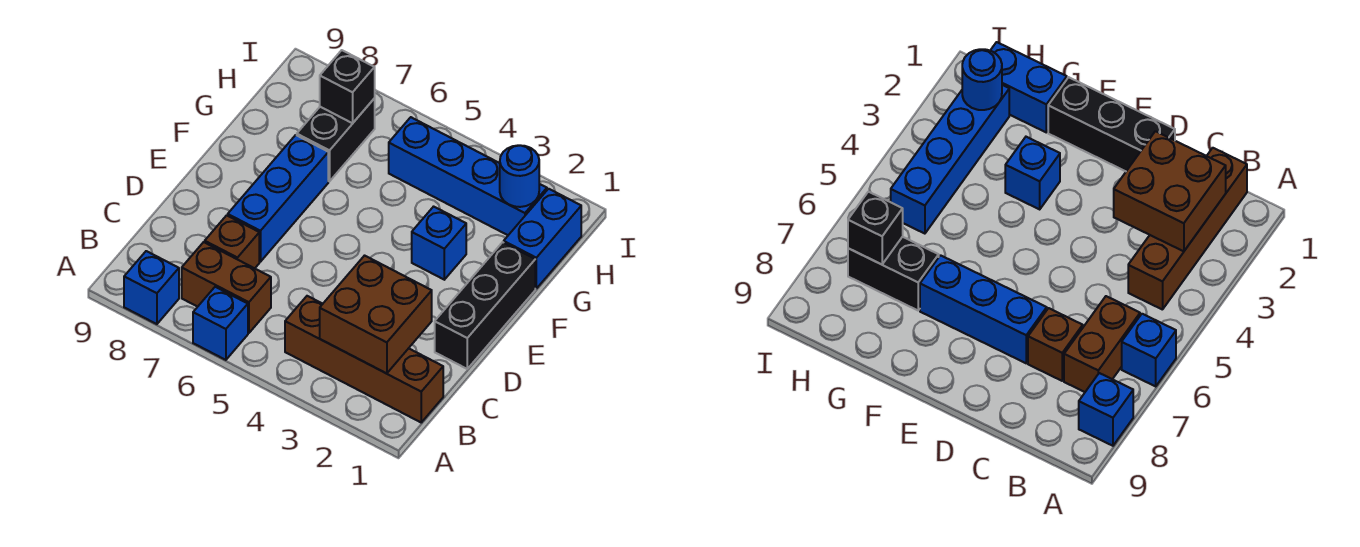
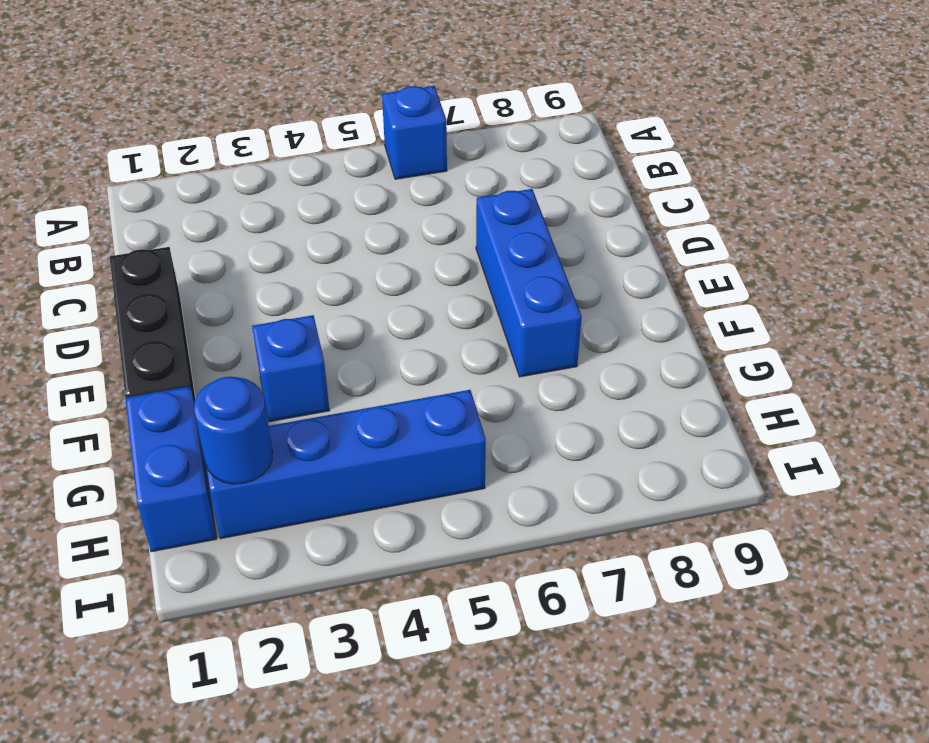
none -> blue 1x1 brick [124,251,179,324]
none -> brown 1x4 brick [285,296,443,422]
none -> brown 1x2 brick [182,242,271,333]

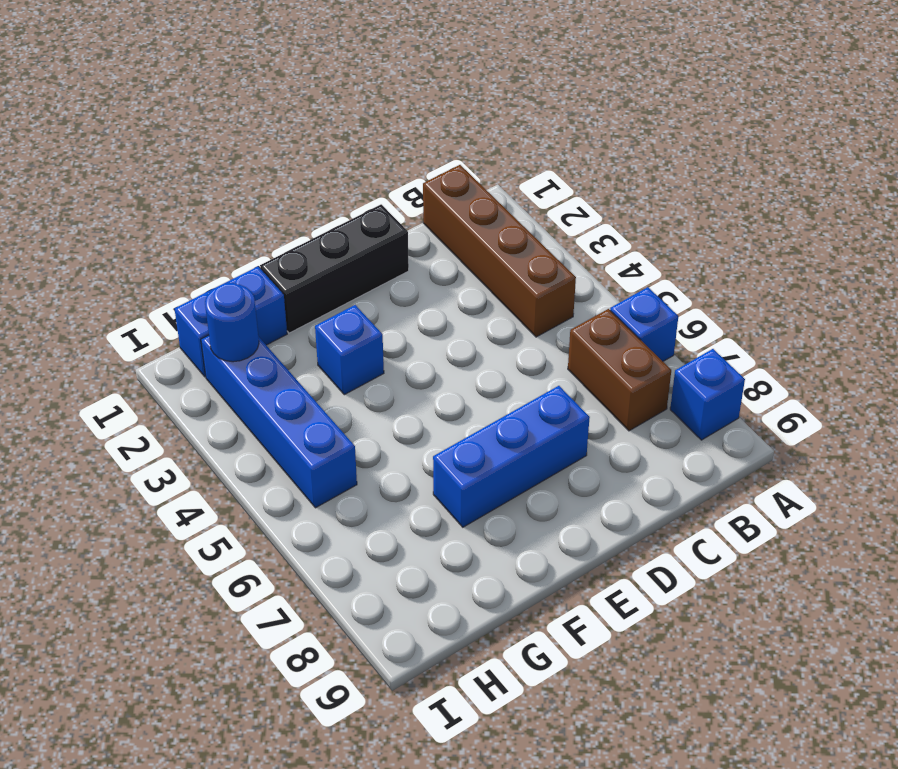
none -> brown 1x1 brick [205,215,259,268]
none -> black 1x2 brick [297,99,375,181]
none -> brown 2x2 brick [320,256,432,374]

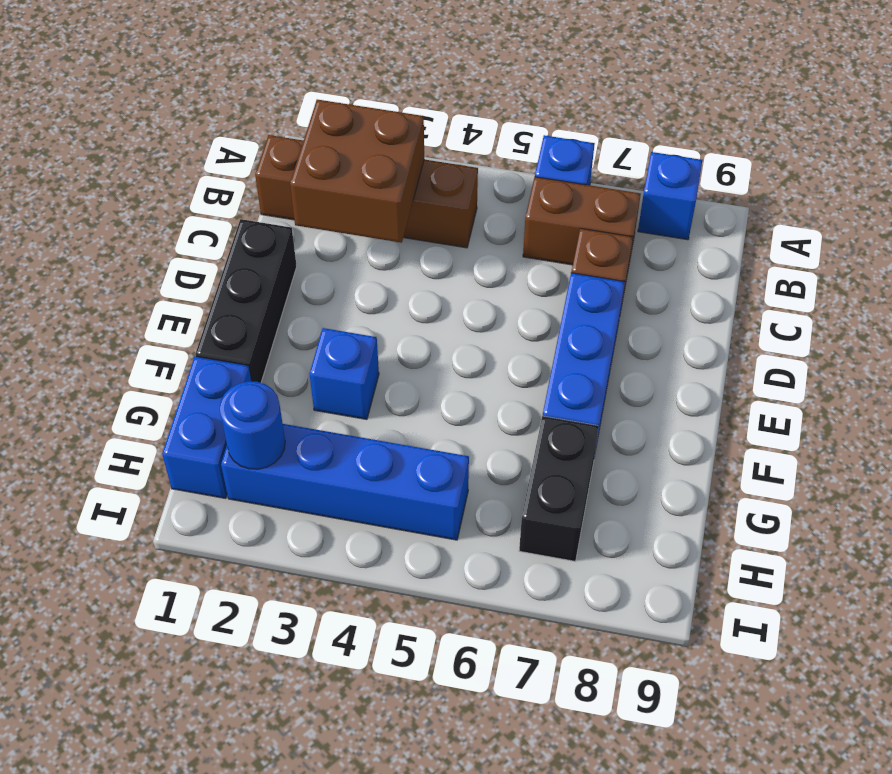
none -> black 1x1 brick [320,50,375,123]

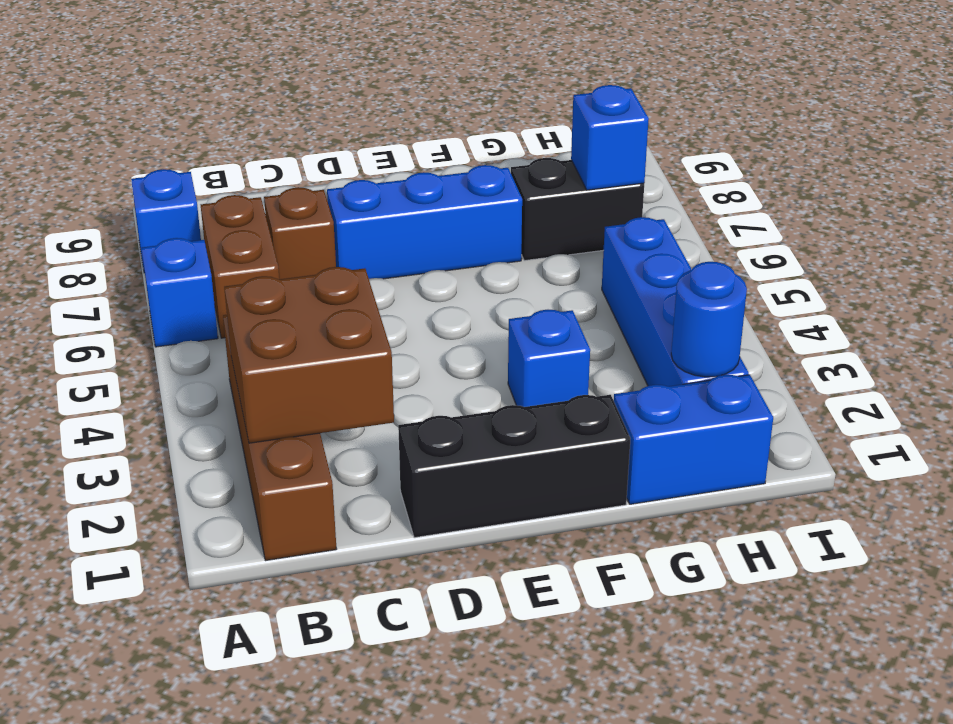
blue 1x1 brick [571,85,649,190] -> black 1x1 brick [320,50,375,123]

